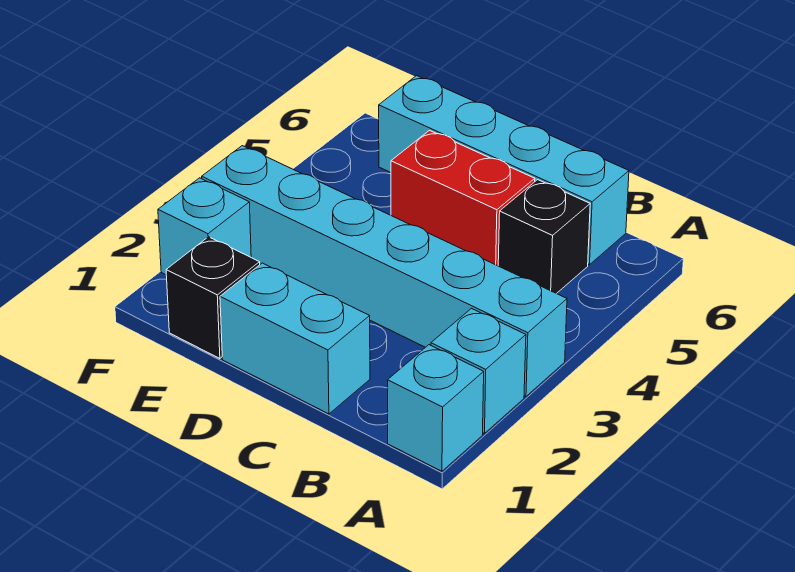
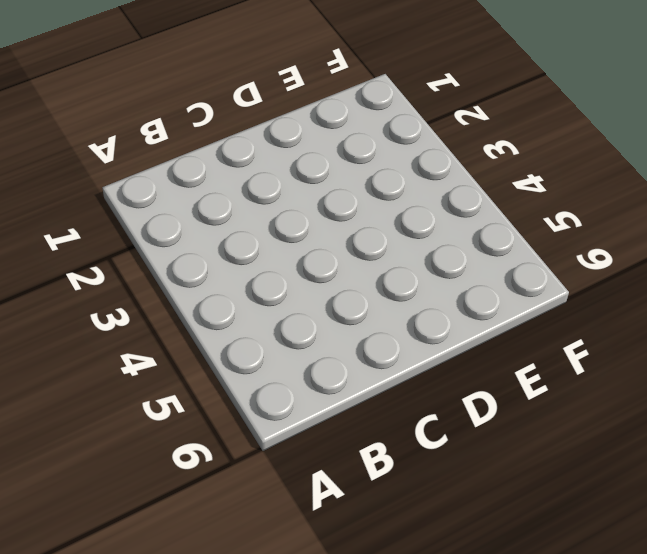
none -> cyan 1x1 brick [388,345,484,471]
none -> cyan 1x1 brick [431,309,526,434]

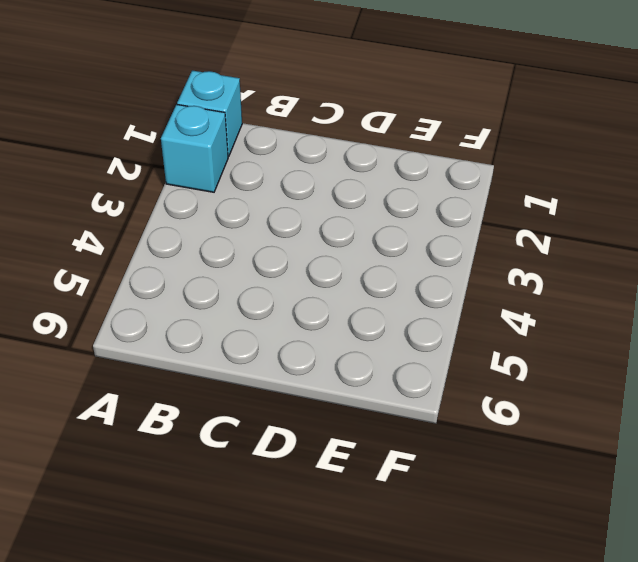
none -> cyan 1x6 brick [202,146,567,396]
none -> black 1x1 brick [498,180,590,294]

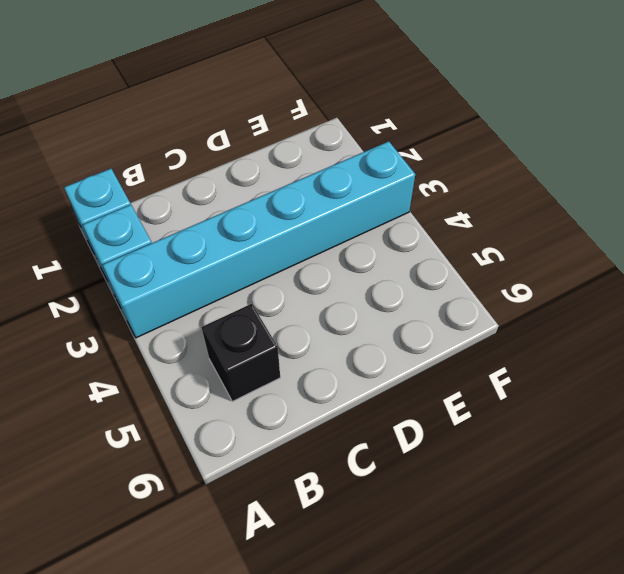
none -> cyan 1x4 brick [379,76,629,265]
none -> cyan 1x2 brick [220,263,370,414]

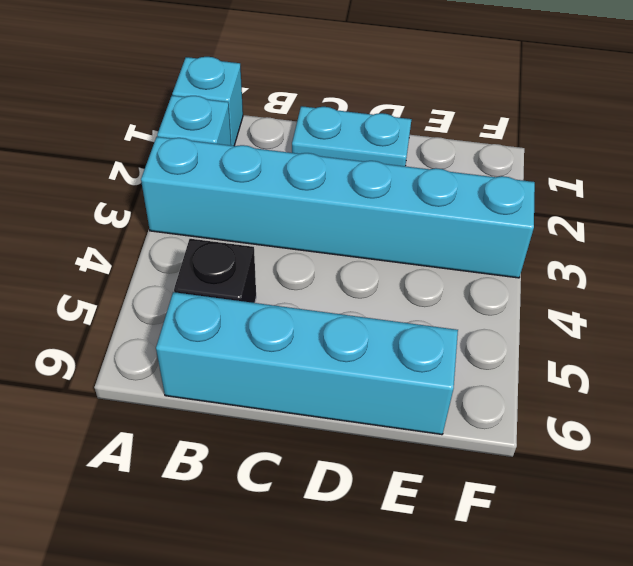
cyan 1x2 plate [292,106,412,166] -> cyan 1x2 brick [220,263,370,414]
none -> red 1x2 brick [391,131,535,266]
none -> black 1x1 brick [166,237,260,359]

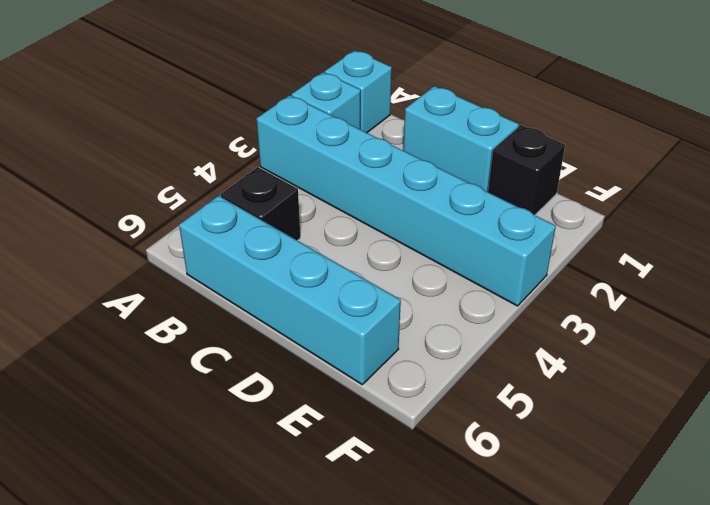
none -> red 1x2 brick [391,131,535,266]
none -> cyan 1x1 brick [158,178,251,275]

